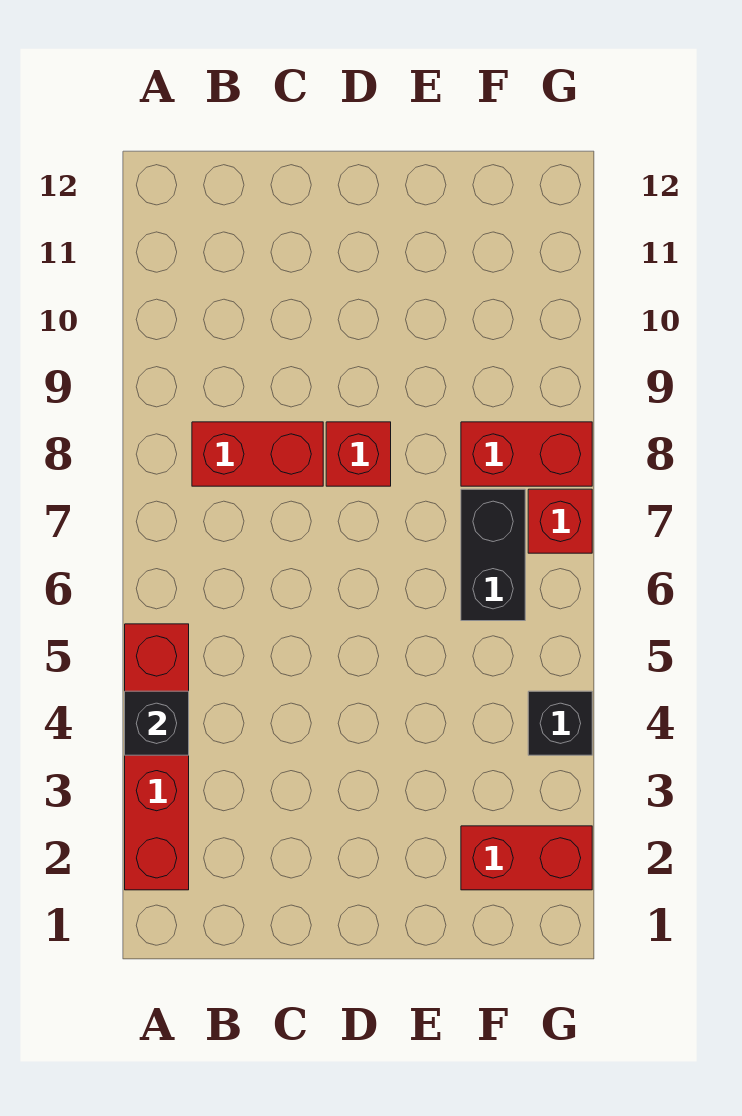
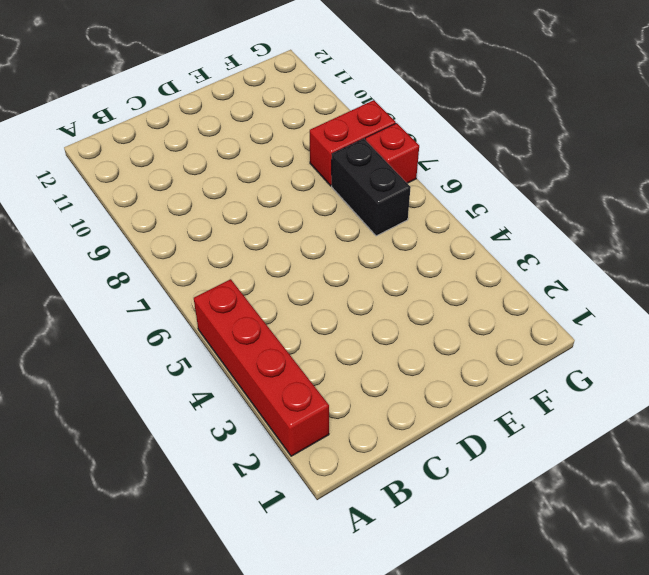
none -> red 1x2 brick [192,422,323,486]
none -> red 1x1 brick [326,422,391,486]

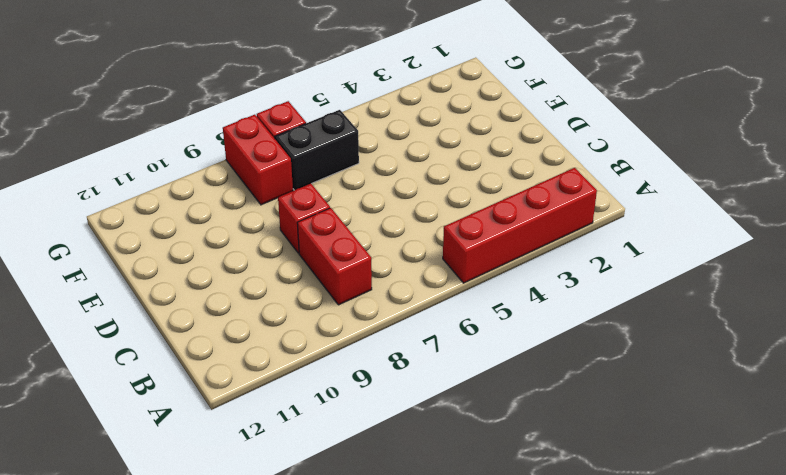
none -> red 1x2 brick [461,826,592,890]
none -> black 1x1 brick [528,691,592,755]

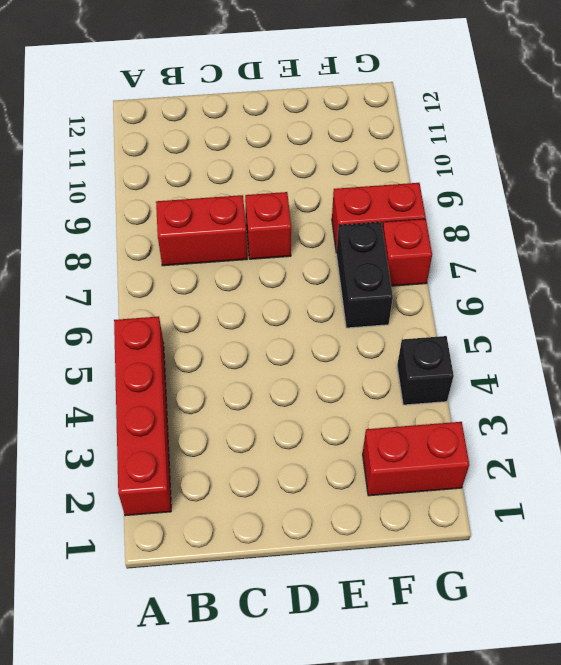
none -> black 1x1 brick [125,691,189,755]

